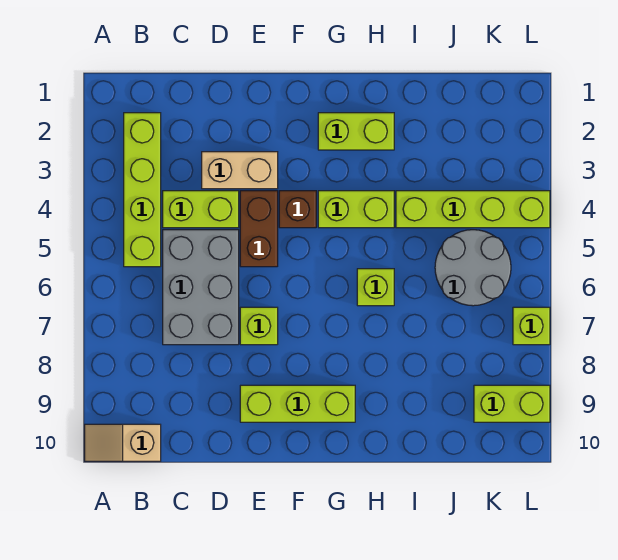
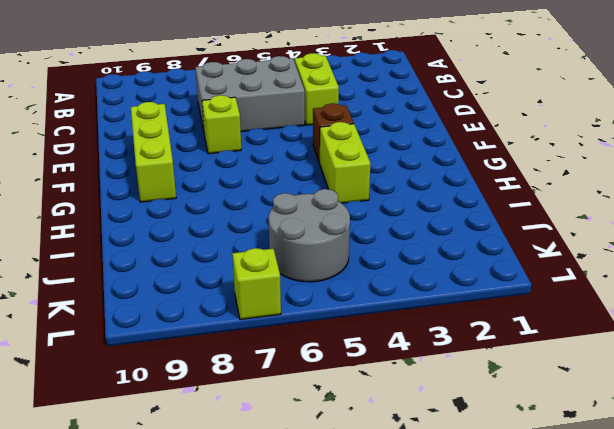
none -> tan 1x2 slope [85,424,161,461]
none -> lime 1x4 brick [124,113,161,267]
none -> tan 1x2 brick [202,152,278,189]

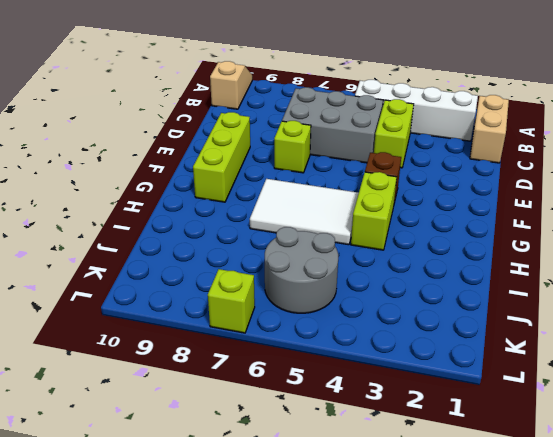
tan 1x2 brick [470,95,509,163] -> tan 1x2 brick moved to [202,152,278,189]
white 1x4 brick [355,80,478,141] -> lime 1x4 brick [124,113,161,267]
white 2x3 tile [250,179,359,245] -> lime 1x1 brick [357,269,394,306]
none -> brown 1x2 brick [240,191,278,267]
none -> lime 1x2 brick [318,113,394,150]
none -> lime 1x4 brick [396,191,550,228]

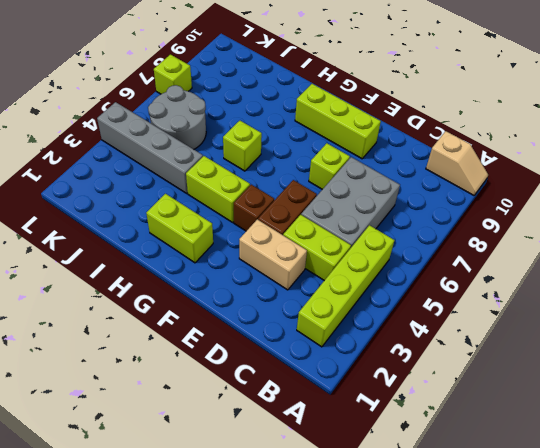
grey 1x4 brick [97,102,203,193] -> lime 1x4 brick [396,191,550,228]
none -> lime 1x2 brick [474,385,550,422]

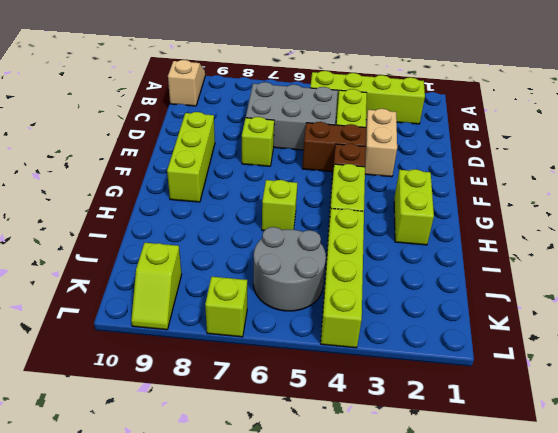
lime 1x2 slope [131,243,182,330] -> lime 1x2 brick [474,385,550,422]

